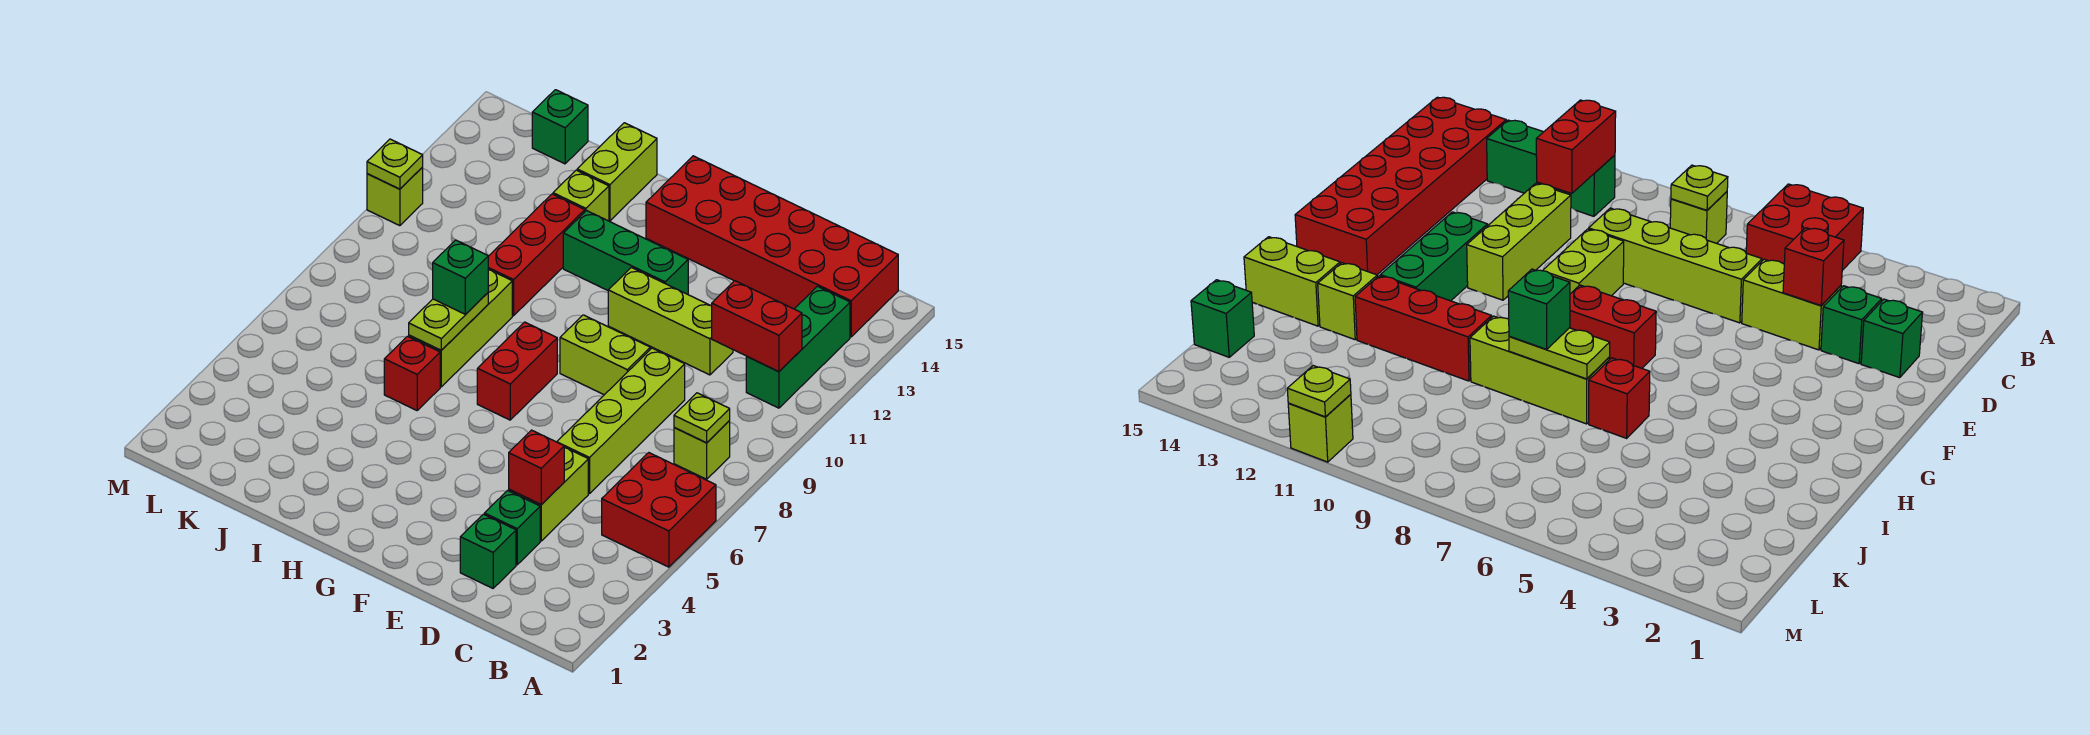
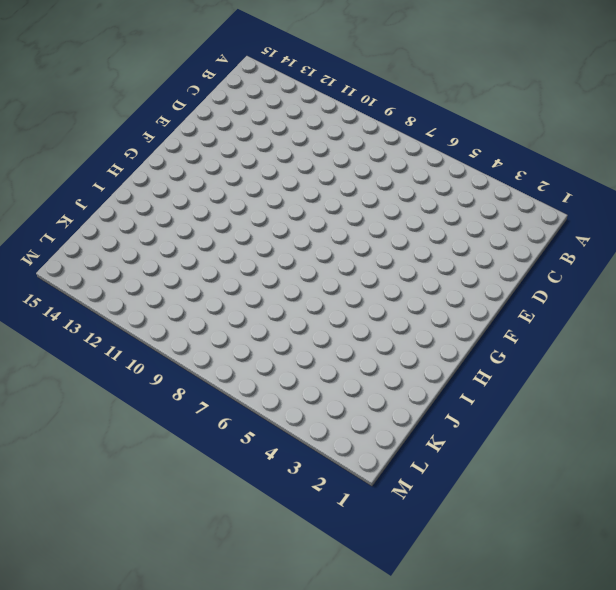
none -> red 2x2 brick [602,453,716,567]
none -> lime 1x1 brick [674,421,730,479]
none -> green 1x3 brick [746,286,850,408]

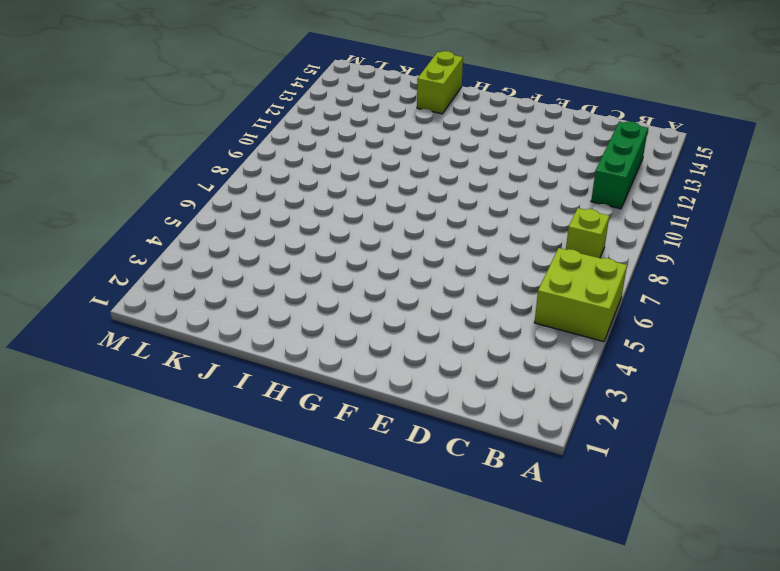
lime 2x2 brick [535,248,627,342] -> red 2x2 brick [602,453,716,567]
none -> red 2x6 brick [646,156,898,337]
none -> green 1x1 brick [460,514,516,588]
none -> green 1x1 brick [484,491,540,565]

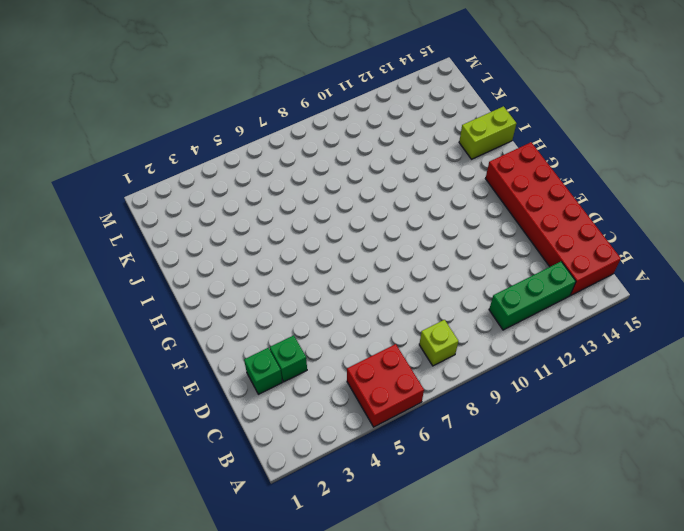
none -> lime 1x2 brick [509,448,588,541]
none -> lime 1x4 brick [557,348,685,494]
none -> lime 1x3 brick [608,267,733,375]

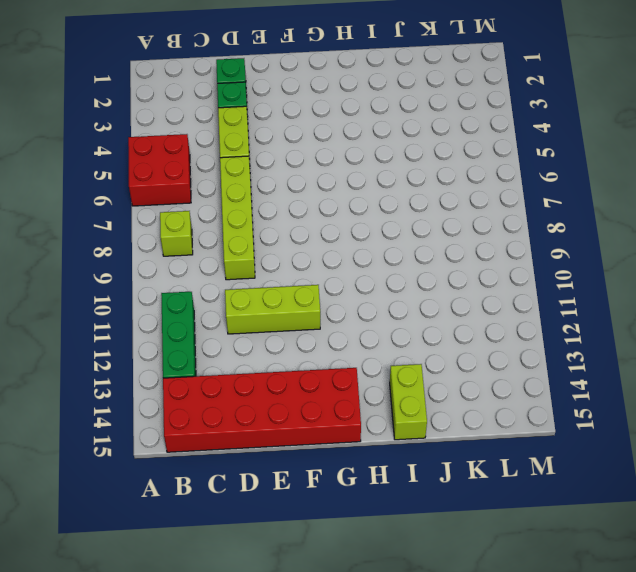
none -> lime 1x2 brick [560,315,650,395]
none -> green 1x3 brick [563,211,688,294]
none -> red 1x2 brick [477,322,557,420]

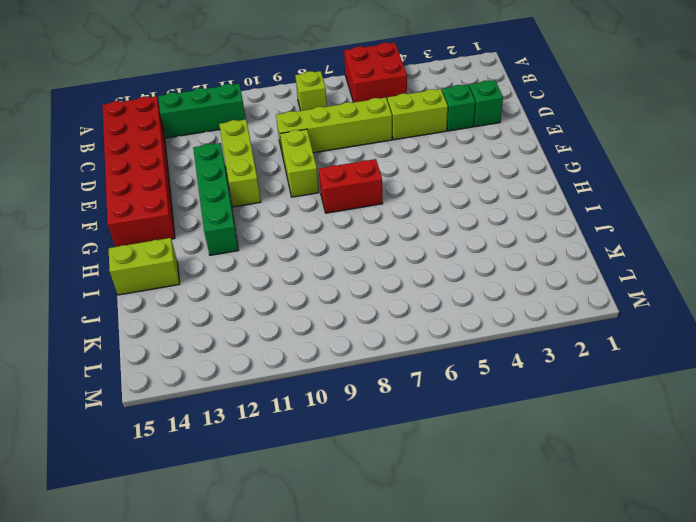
green 1x4 brick [193,143,238,255] -> green 1x3 brick [563,211,688,294]
none -> red 1x1 brick [384,336,440,410]
none -> lime 1x3 brick [409,269,512,387]
none -> red 1x3 brick [488,194,585,316]

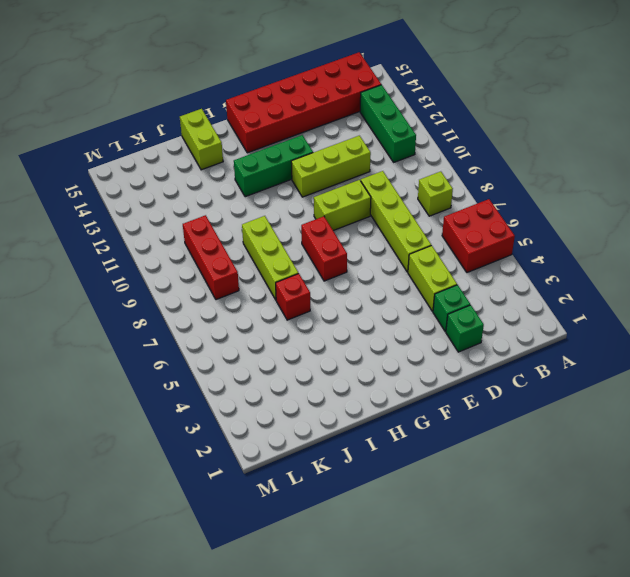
red 1x3 brick [183,215,239,300] -> red 1x3 brick moved to [488,194,585,316]
none -> lime 1x1 brick [553,170,609,221]
none -> green 1x1 brick [532,90,588,164]
none -> lime 1x1 brick [367,167,423,226]

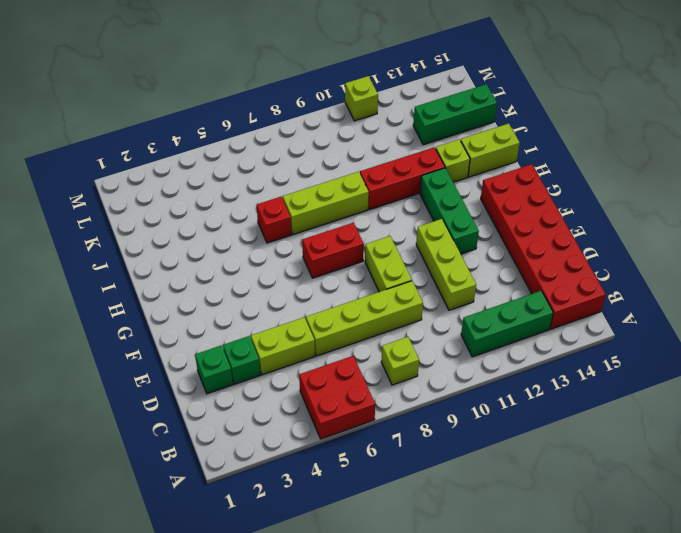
green 1x3 brick [413,84,497,145] -> green 1x1 brick [532,90,588,164]
none -> lime 1x1 plate [674,393,730,443]
none -> red 1x2 brick [712,281,802,371]
none -> red 1x1 brick [509,430,565,505]

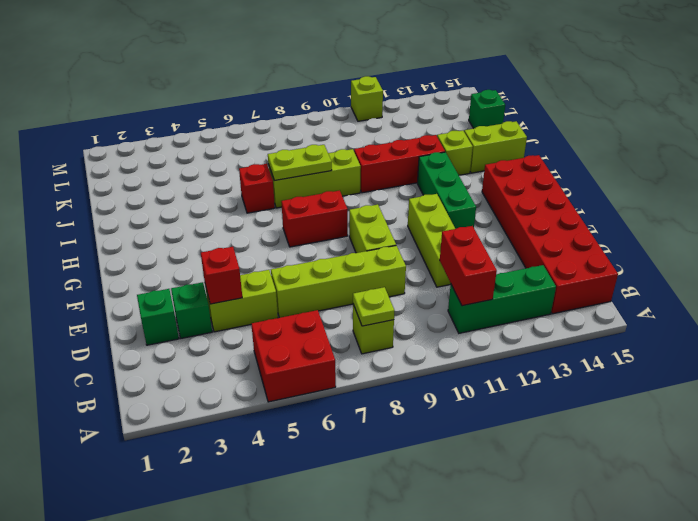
none -> lime 1x1 plate [367,139,423,189]
none -> green 1x1 brick [433,240,488,314]

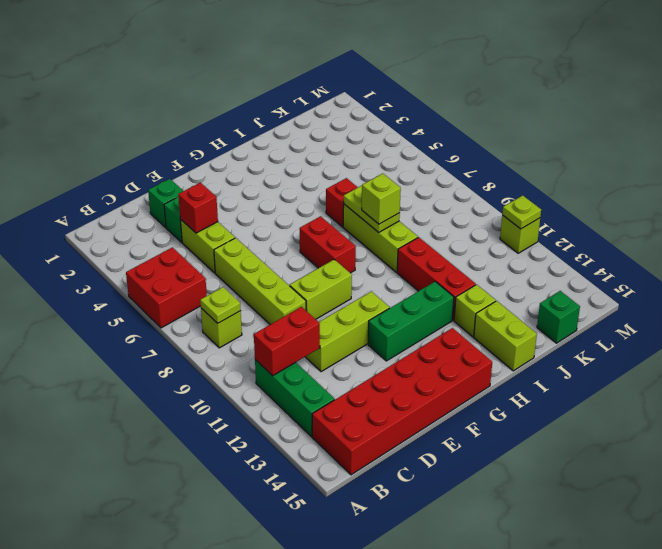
lime 1x1 brick [362,174,401,224] -> green 1x1 brick [433,240,488,314]

